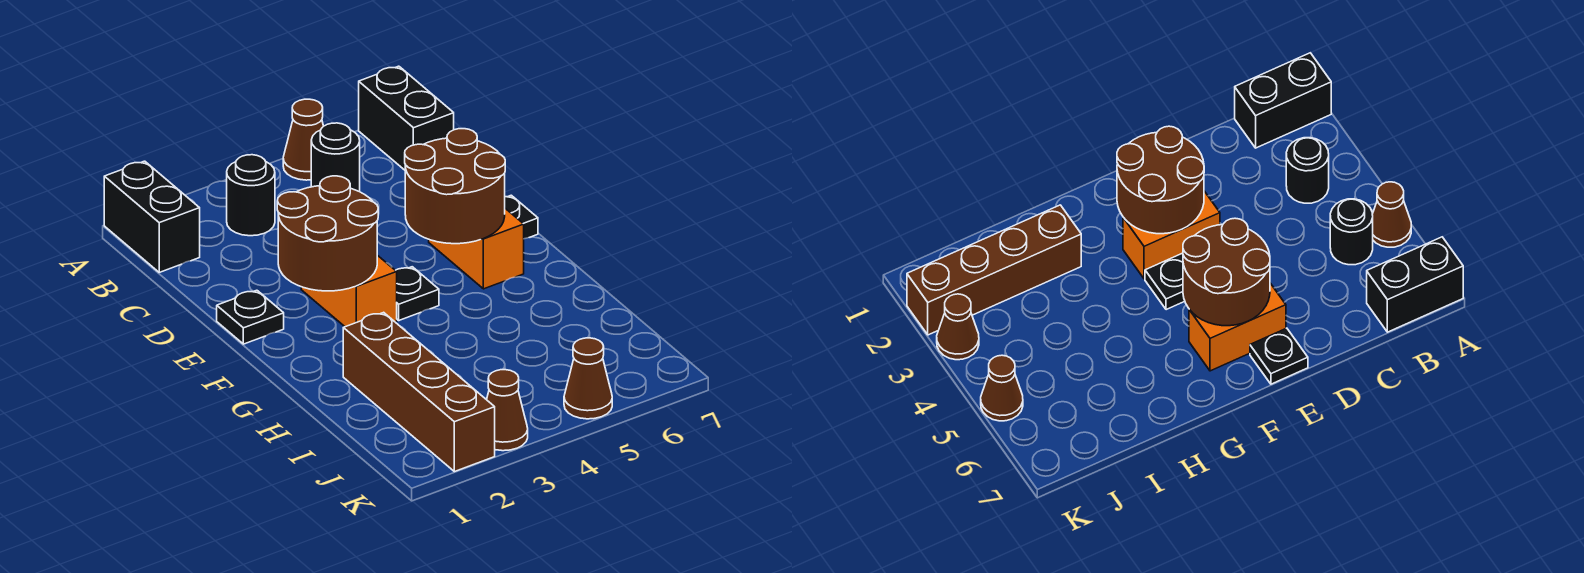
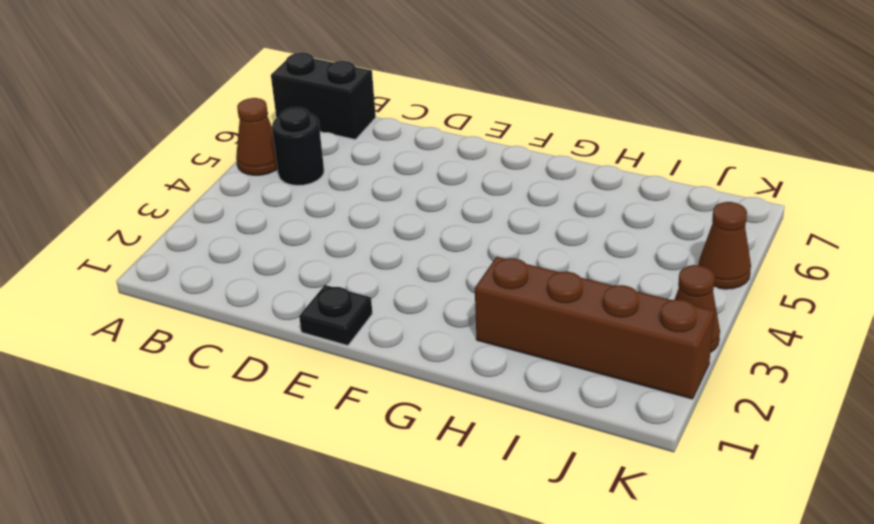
none -> black 1x2 brick [104,161,200,272]
none -> black 1x1 round brick [227,155,275,236]
none -> orange 1x2 brick [301,255,397,327]

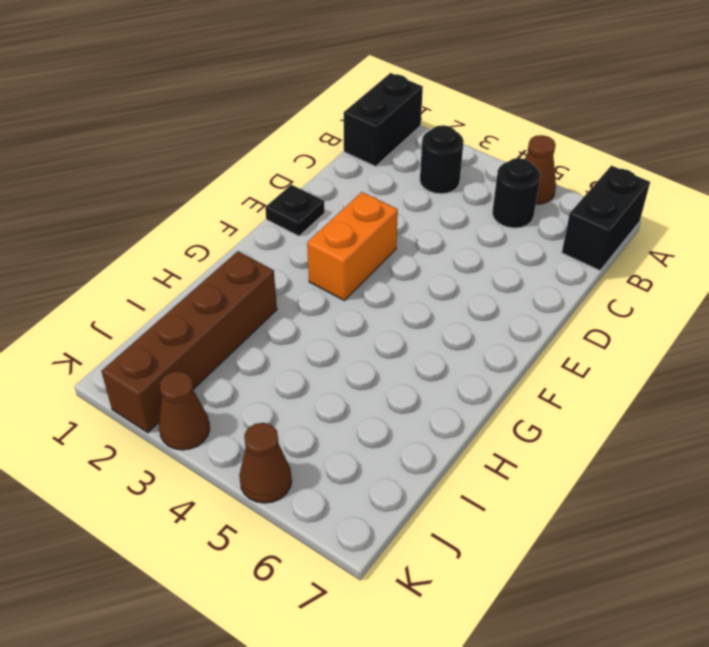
none -> orange 1x2 brick [429,209,524,289]
none -> black 1x1 plate [505,195,538,239]
none -> black 1x1 plate [395,267,439,320]

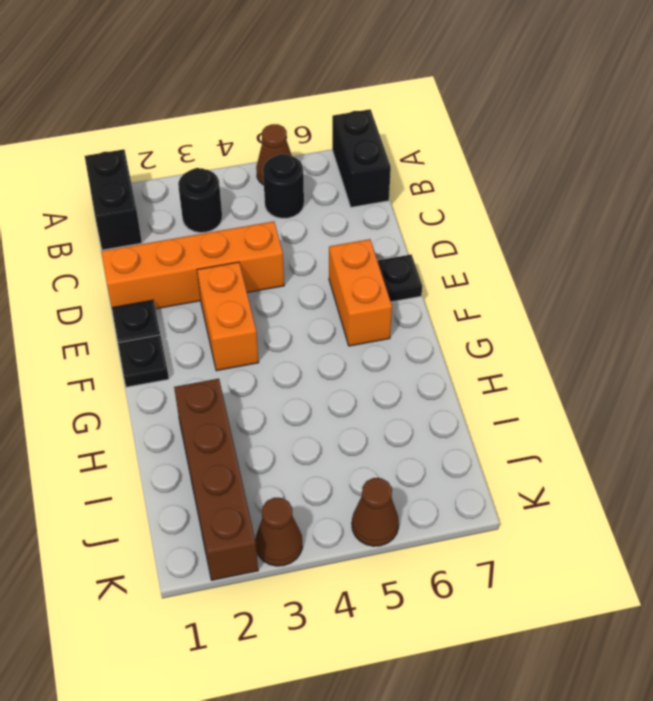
orange 1x4 brick [101,221,284,309] -> none
black 1x1 plate [118,335,169,387] -> black 1x1 plate moved to [395,267,439,320]
none -> brown 2x2 round brick [277,176,378,291]
none -> brown 2x2 round brick [405,129,505,244]

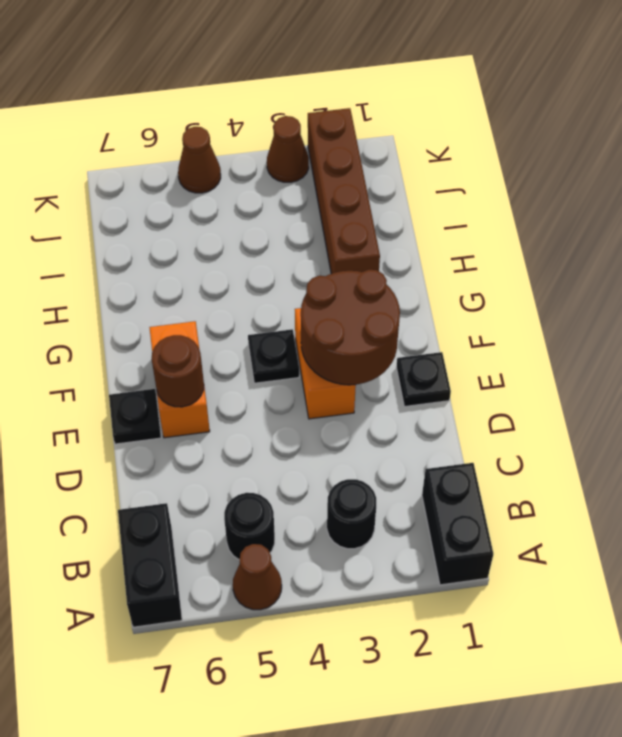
brown 1x1 round brick [152,335,204,407] -> brown 2x2 round brick [405,129,505,244]

